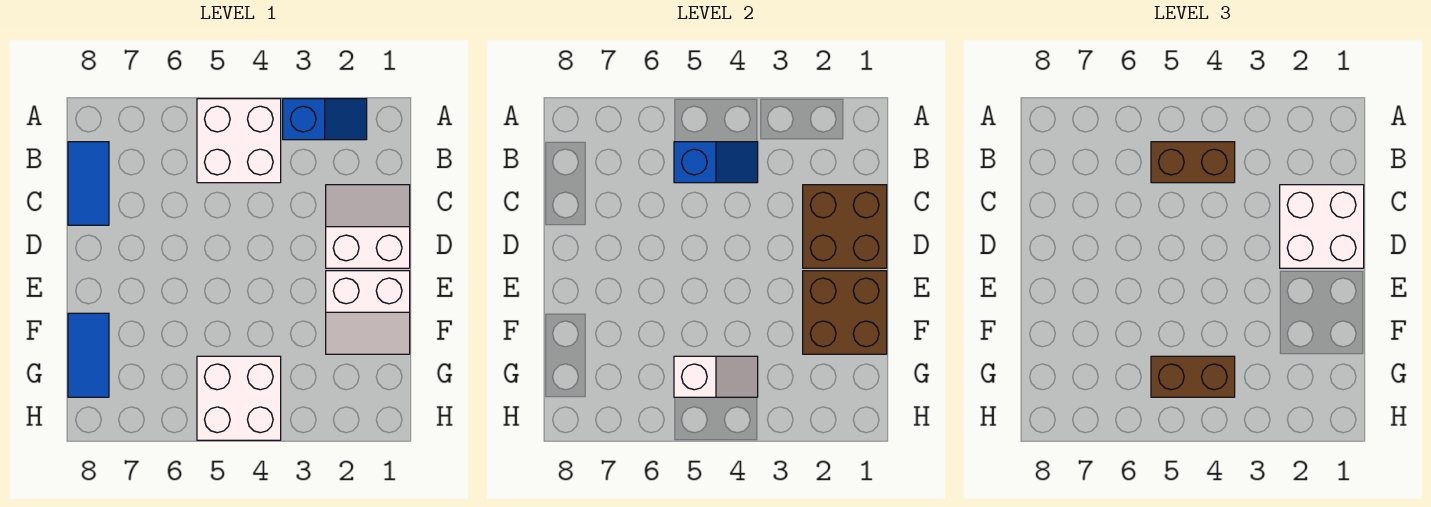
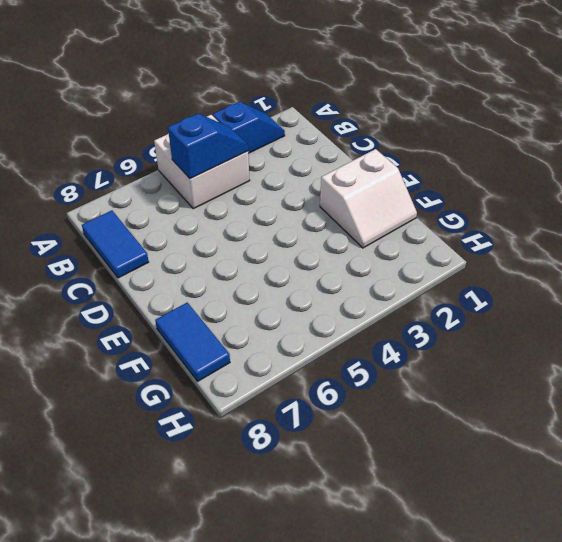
none -> white 2x2 slope [326,185,410,268]
none -> white 2x2 brick [197,356,281,440]
none -> brown 2x2 brick [803,185,887,268]

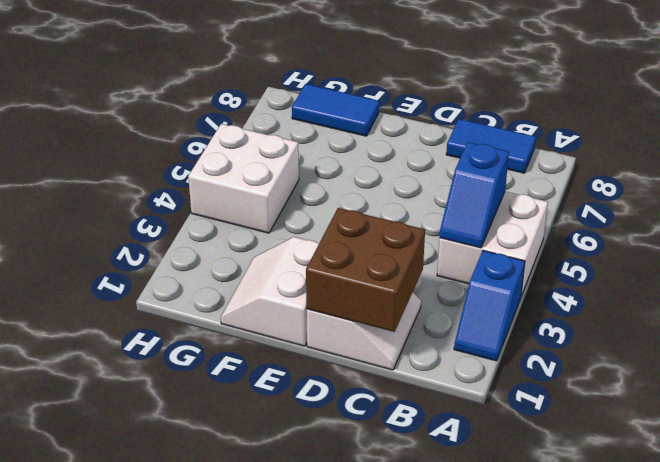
none -> brown 2x2 brick [803,271,887,354]
none -> white 1x2 slope [674,356,758,397]
none -> brown 1x2 brick [1151,142,1235,183]

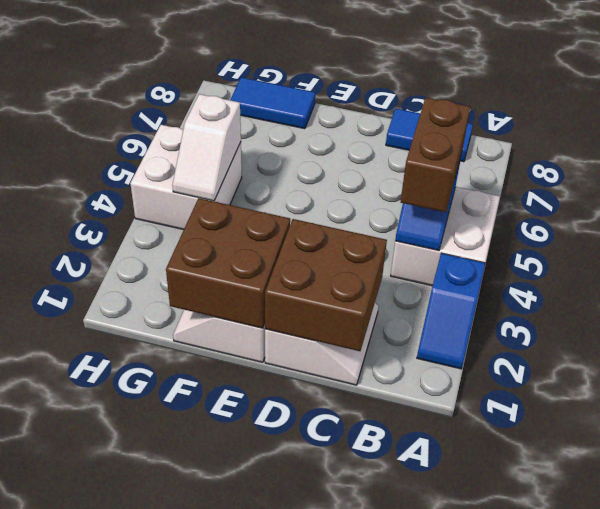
none -> white 2x2 brick [1280,185,1364,268]
none -> brown 1x2 brick [1151,356,1235,397]

